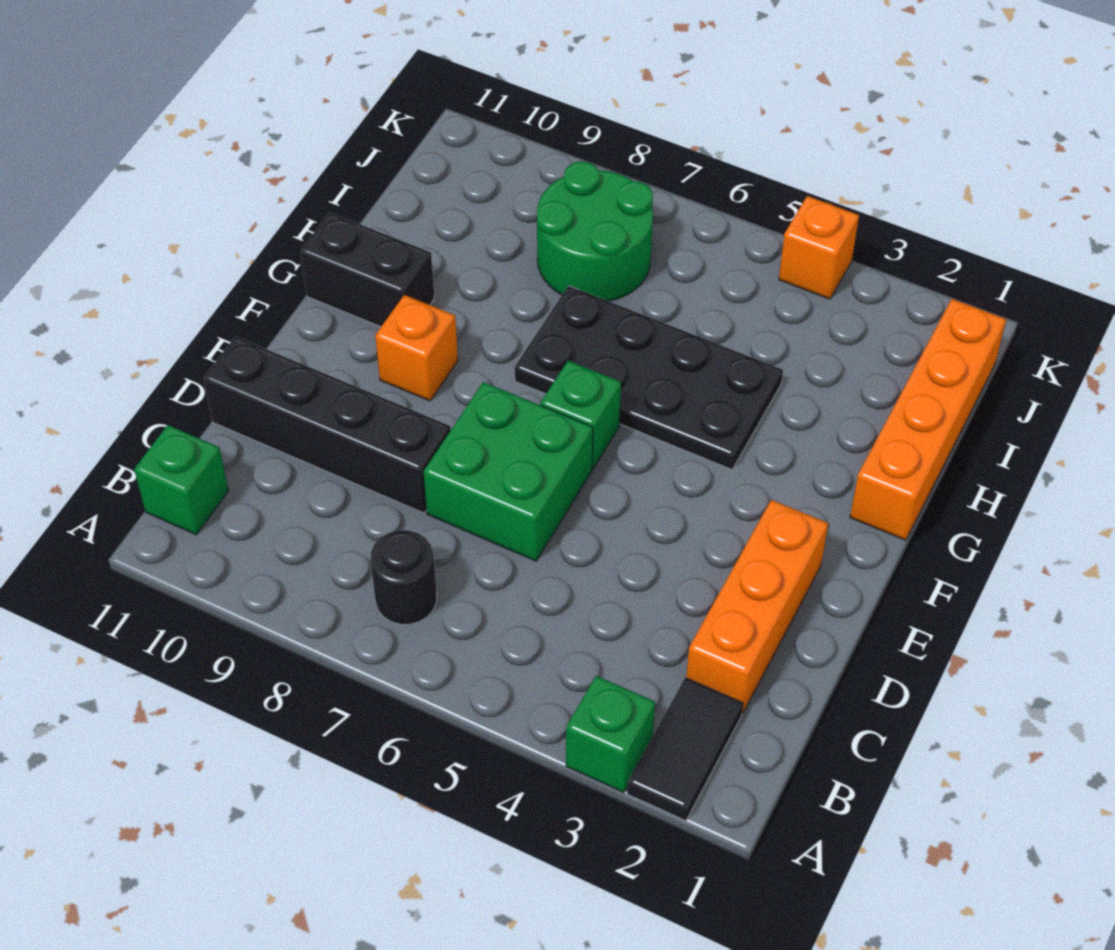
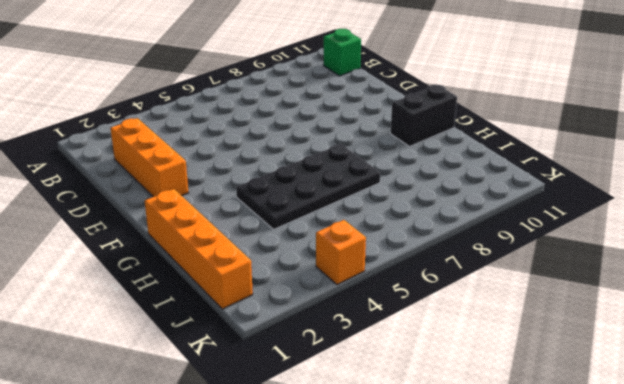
none -> black 1x2 tile [627,678,743,821]
none -> green 1x1 brick [566,676,655,793]
none -> black 1x1 round brick [370,530,437,624]

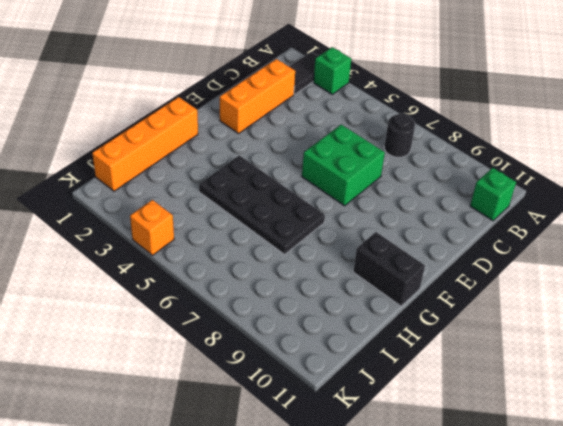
none -> black 1x4 brick [204,336,451,513]
none -> green 1x1 brick [540,361,621,468]
none -> orange 1x1 brick [375,295,458,401]

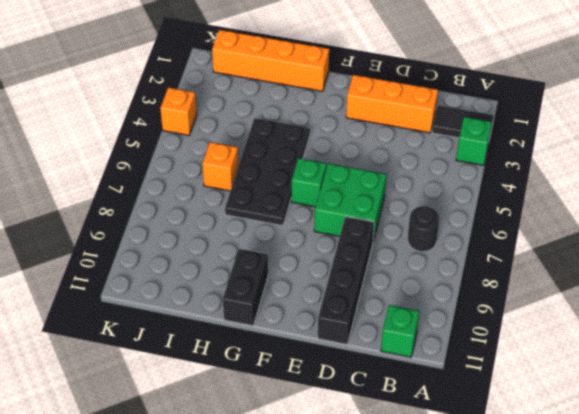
orange 1x1 brick [202,142,238,191] -> orange 1x1 brick moved to [375,295,458,401]
none -> green 2x2 round brick [537,162,653,301]

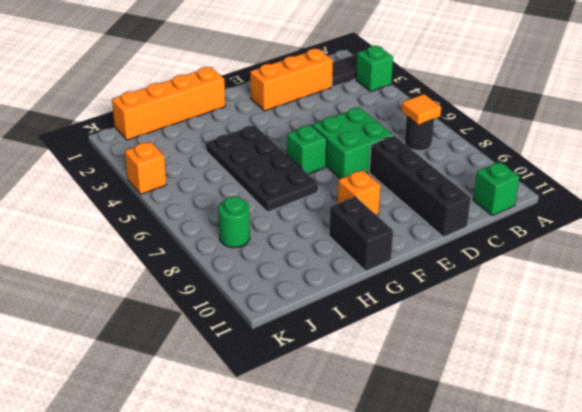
orange 1x1 tile [401,94,441,125] -> none
green 1x1 round brick [218,196,250,248] -> green 2x2 round brick [537,162,653,301]

